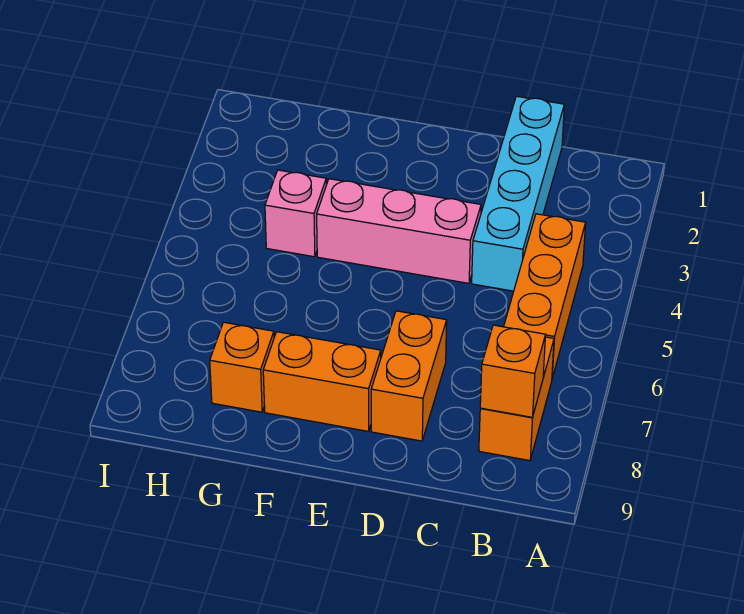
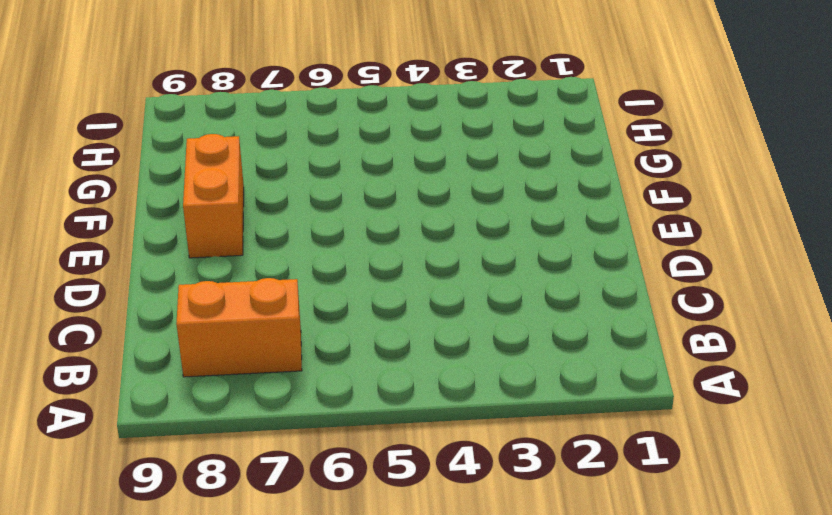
none -> orange 1x3 brick [504,214,586,378]
none -> cyan 1x4 brick [472,96,564,291]

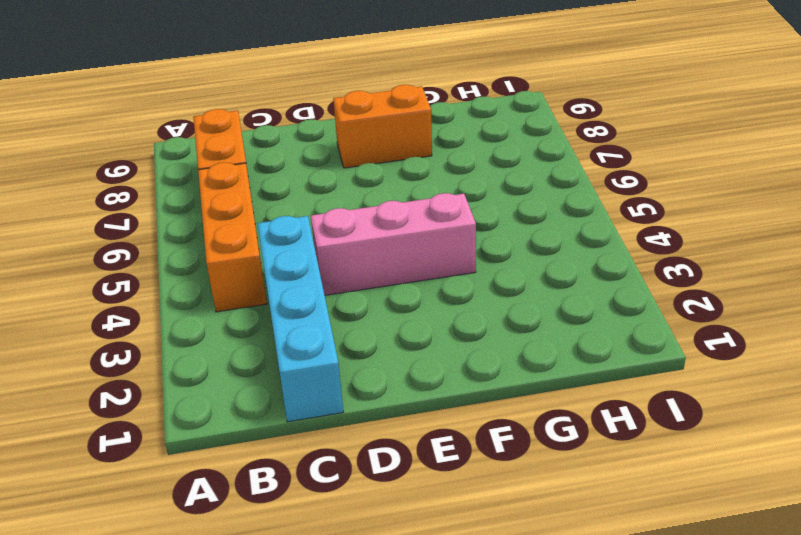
none -> orange 1x2 brick [371,311,447,441]
none -> pink 1x1 brick [265,170,326,257]

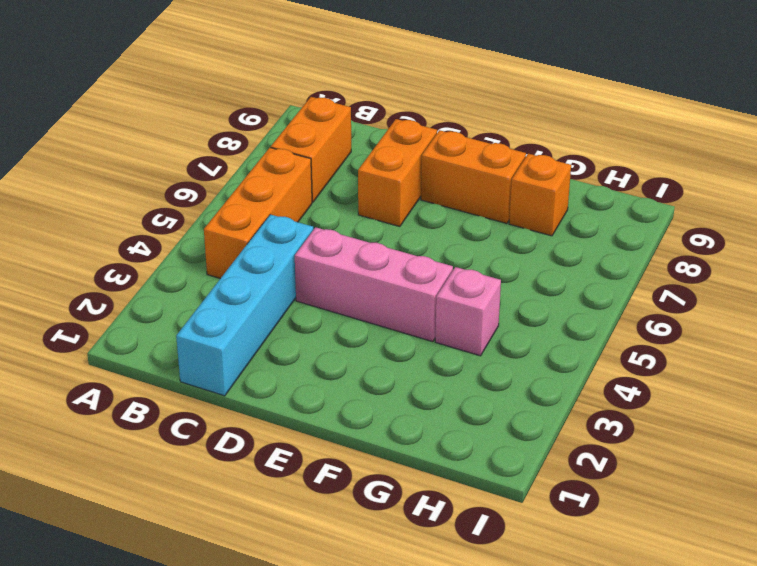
none -> orange 1x1 brick [480,325,545,417]

